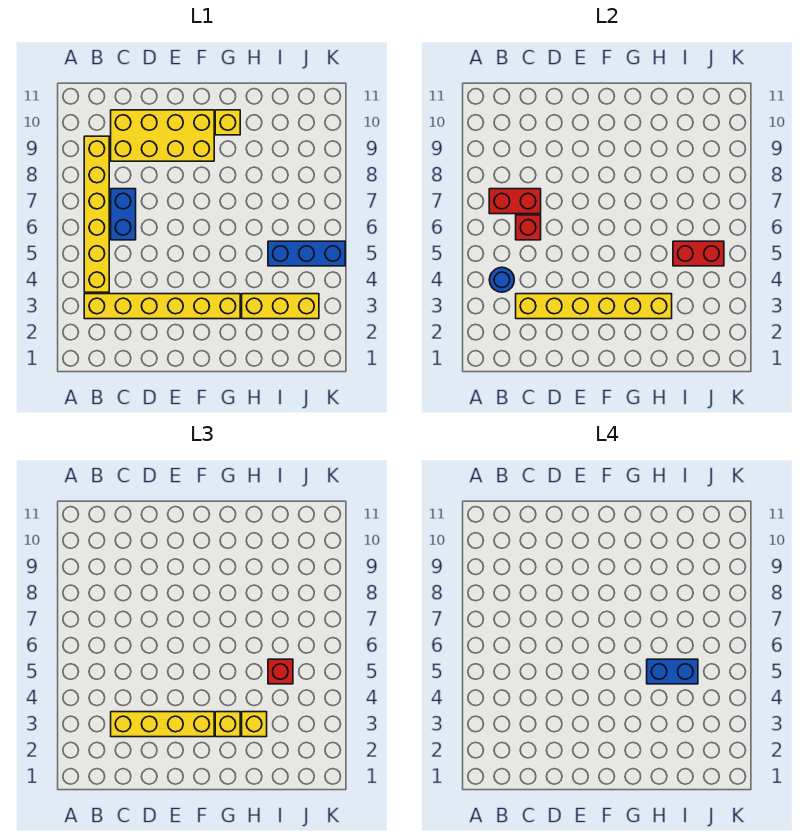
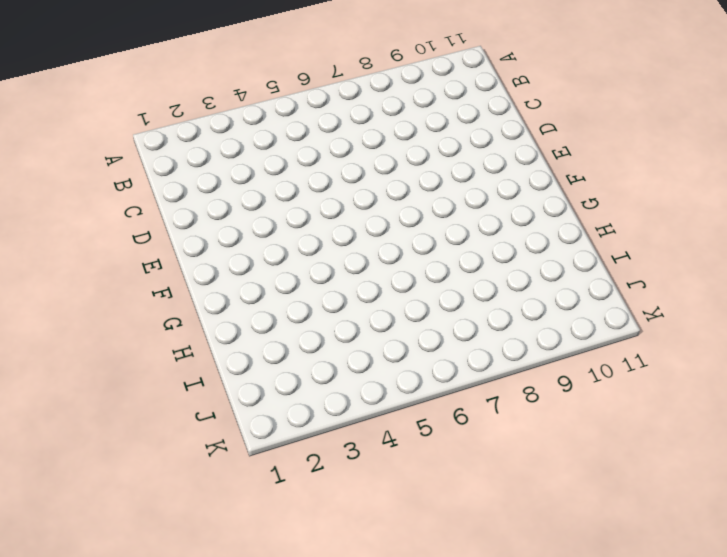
none -> yellow 1x6 brick [84,294,240,319]
none -> yellow 1x6 brick [84,136,109,292]
none -> blue 1x2 brick [111,189,136,240]

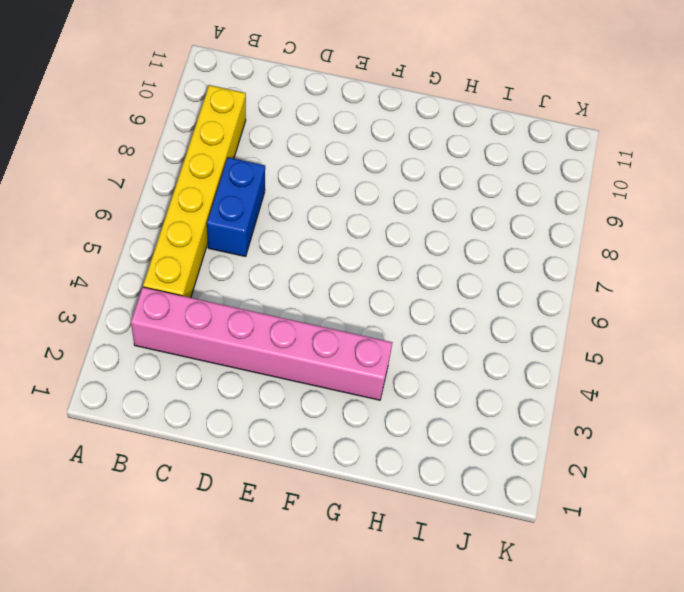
pink 1x6 brick [131,287,393,400] -> yellow 1x6 brick [84,294,240,319]
none -> yellow 2x4 brick [111,110,214,161]
none -> yellow 1x1 brick [215,110,240,135]
none -> yellow 1x3 brick [242,294,319,319]

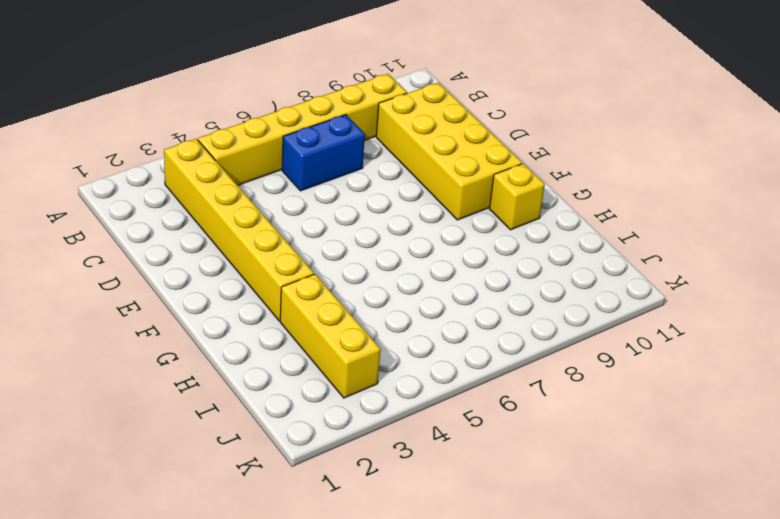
none -> blue 1x3 brick [268,241,345,266]
none -> blue 1x1 round brick [489,267,514,292]
none -> red 1x2 brick [489,189,541,214]

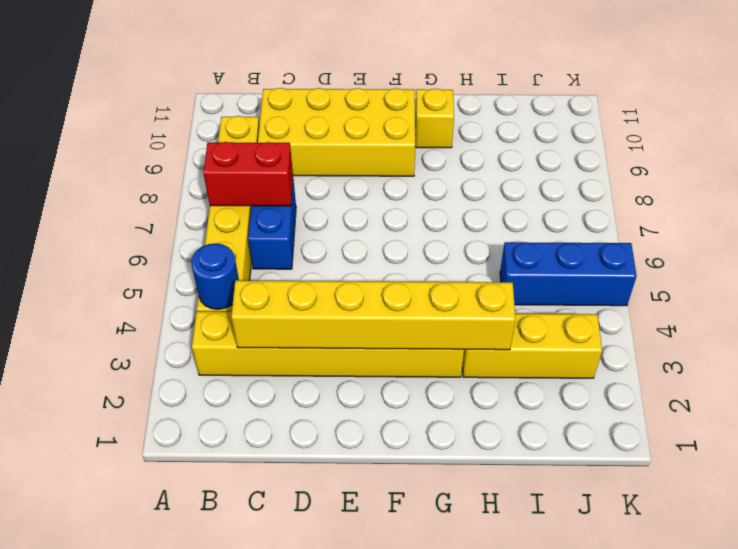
none -> red 1x1 brick [516,215,541,240]
none -> red 1x2 brick [673,241,724,266]
none -> yellow 1x4 brick [111,712,214,737]

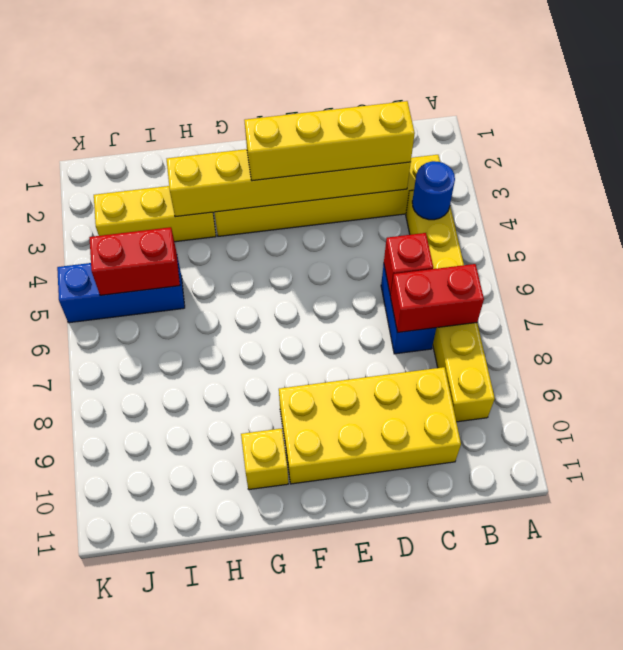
none -> yellow 1x1 brick [215,712,240,737]
none -> yellow 1x1 brick [242,712,267,737]
none -> red 1x1 brick [268,659,293,684]

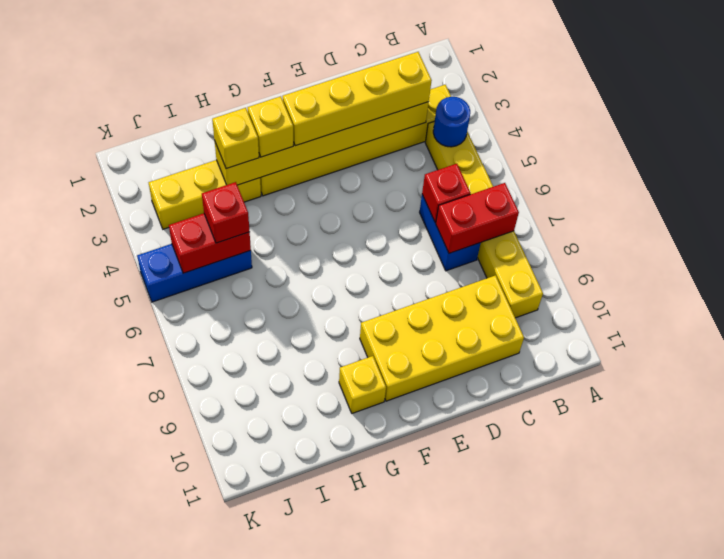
none -> blue 1x2 brick [647,659,698,684]

